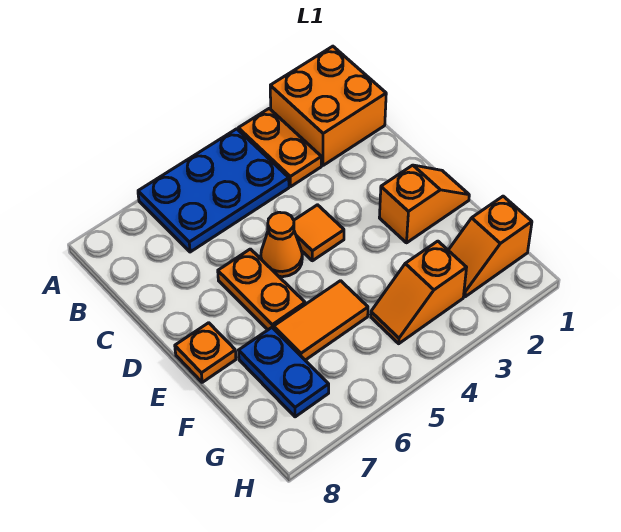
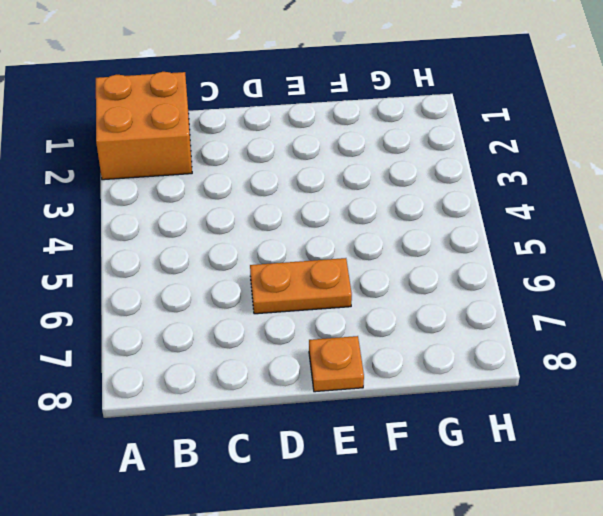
none -> orange 1x2 plate [238,109,321,187]
none -> blue 2x3 plate [138,129,289,252]
none -> orange 1x1 tile [294,205,344,261]

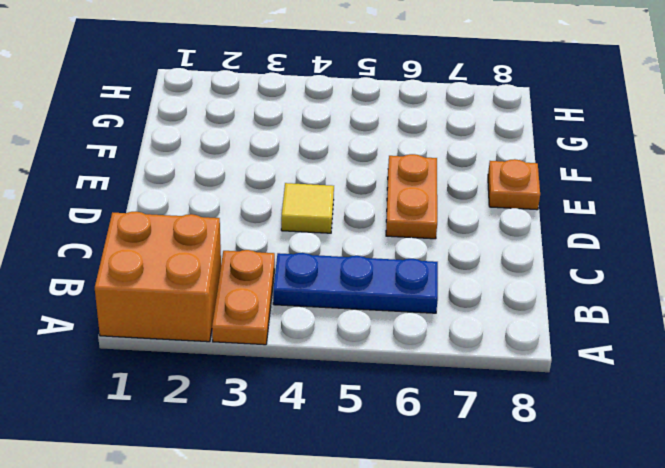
blue 1x3 plate [273,253,438,313] -> blue 2x3 plate [138,129,289,252]
yellow 1x1 tile [281,183,334,233] -> orange 1x1 tile [294,205,344,261]
none -> orange 1x1 cone [261,212,302,277]
none -> orange 1x2 slope [379,165,469,243]
none -> orange 1x2 tile [274,281,368,360]

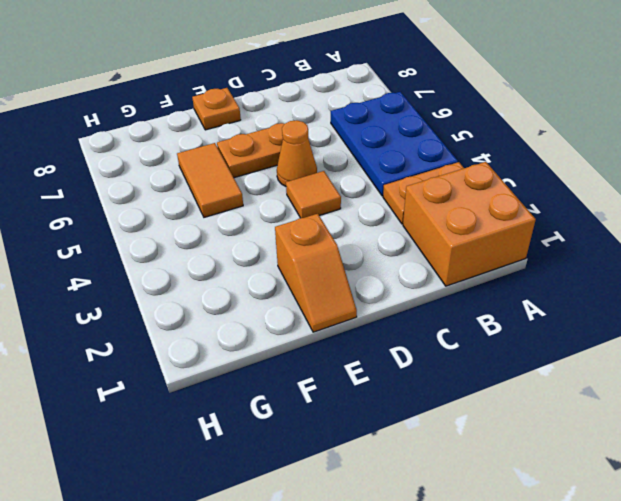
none -> blue 1x2 plate [239,328,329,417]
none -> orange 1x2 slope [448,196,532,297]
none -> orange 1x2 slope [371,241,467,344]

